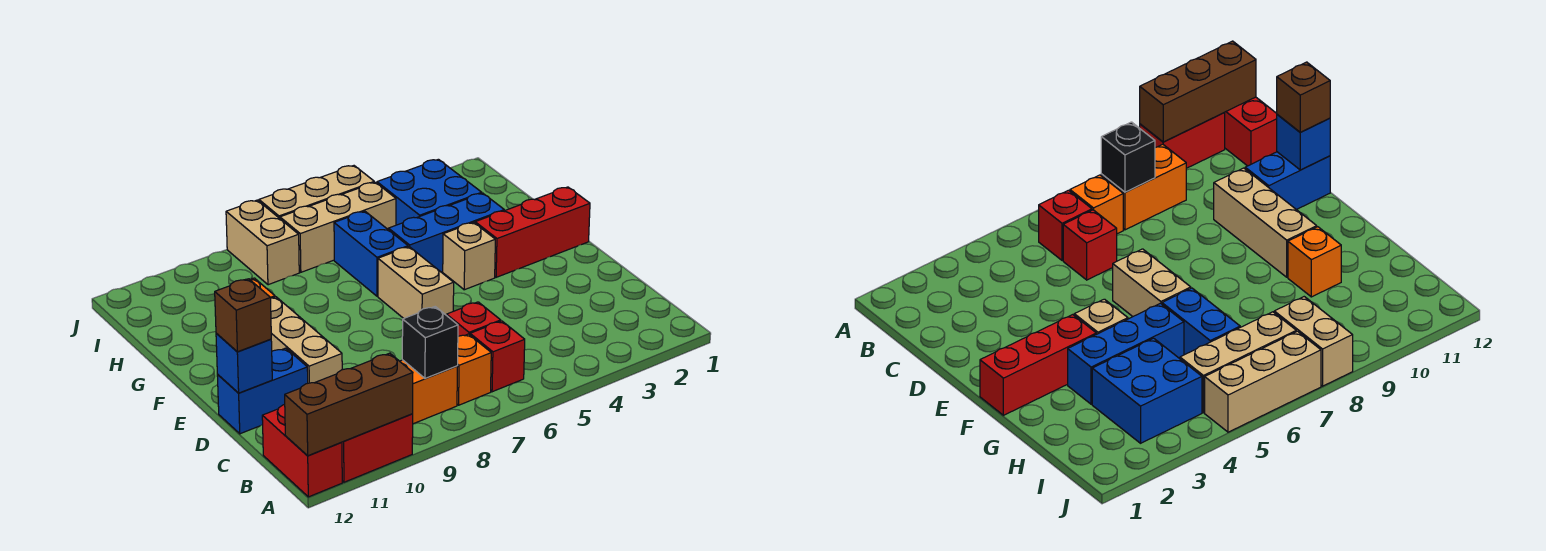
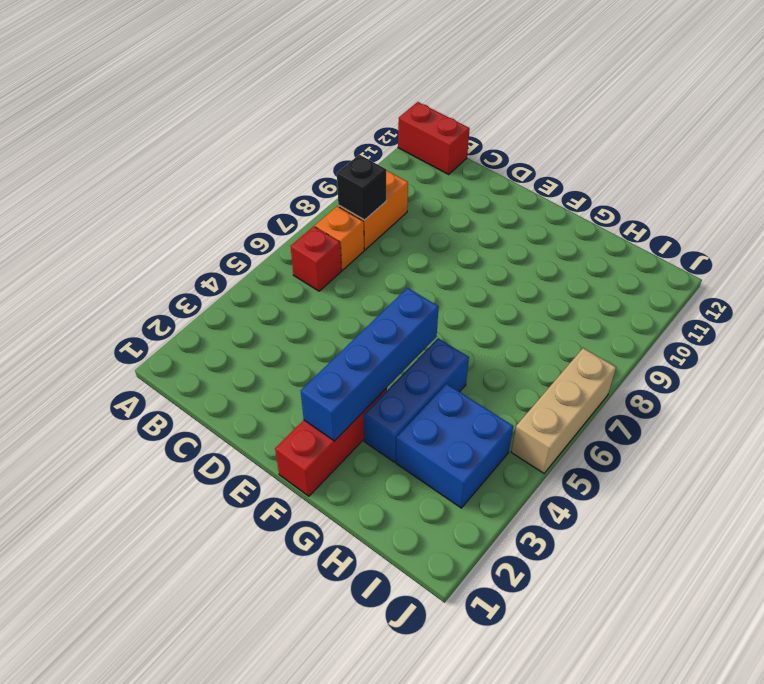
blue 1x4 brick [301,288,439,441] -> none
none -> red 1x2 brick [342,414,413,482]
none -> red 1x1 brick [447,302,501,336]
none -> tan 1x3 brick [271,297,342,383]

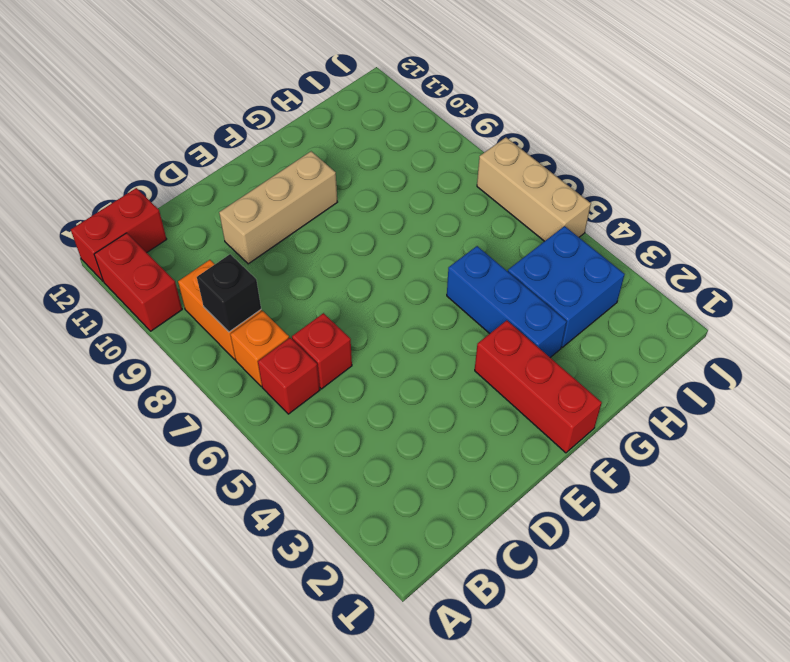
none -> blue 1x2 brick [217,348,308,434]
none -> tan 1x2 brick [378,247,454,318]
none -> tan 1x1 brick [443,222,495,290]

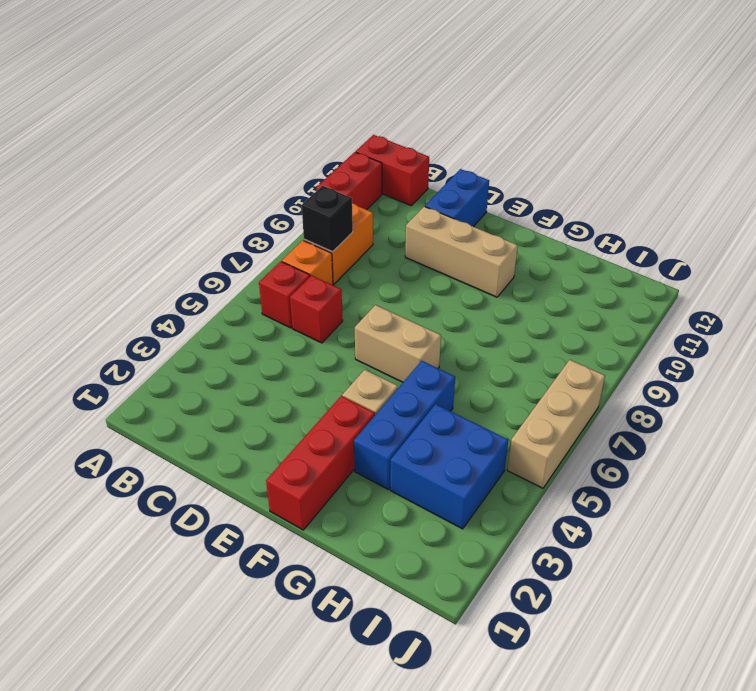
none -> blue 1x2 brick [334,211,408,296]
none -> orange 1x1 brick [1288,227,1341,297]
none -> tan 1x3 brick [280,182,396,272]

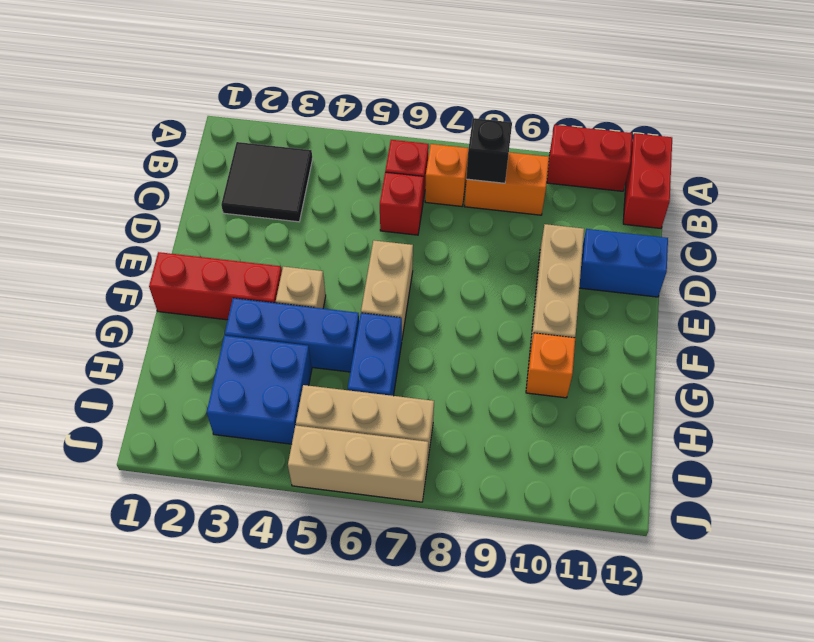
black 2x2 tile [221,142,312,222] -> none
none -> tan 1x2 brick [226,200,299,285]
none -> brown 1x3 brick [285,353,413,456]
none -> blue 1x1 brick [216,334,272,393]

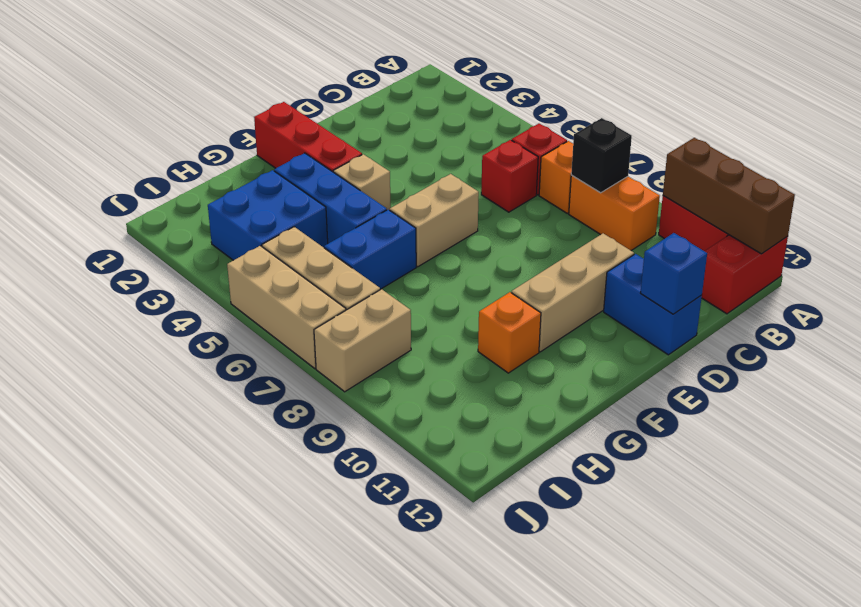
none -> brown 1x1 brick [215,279,271,352]

